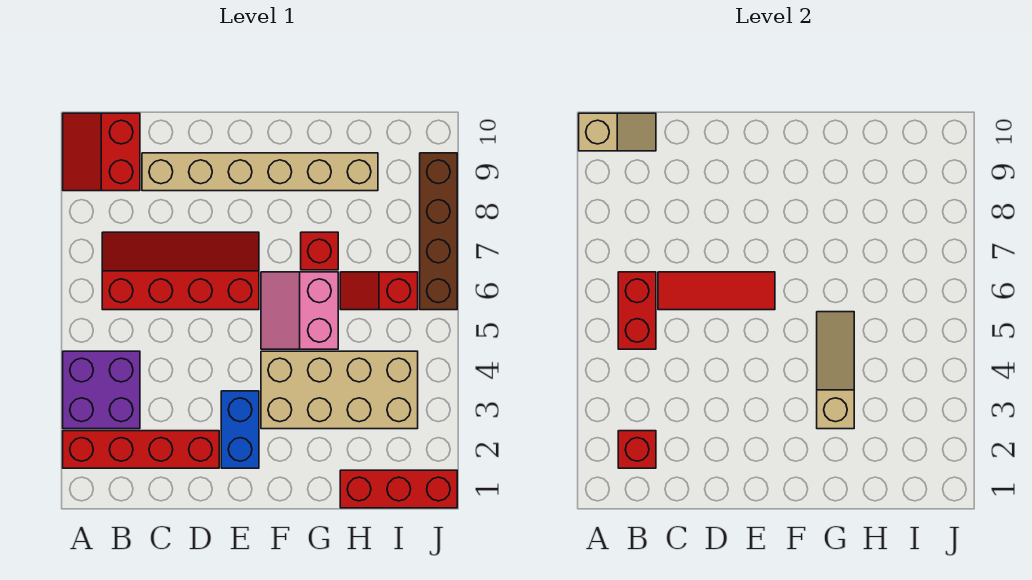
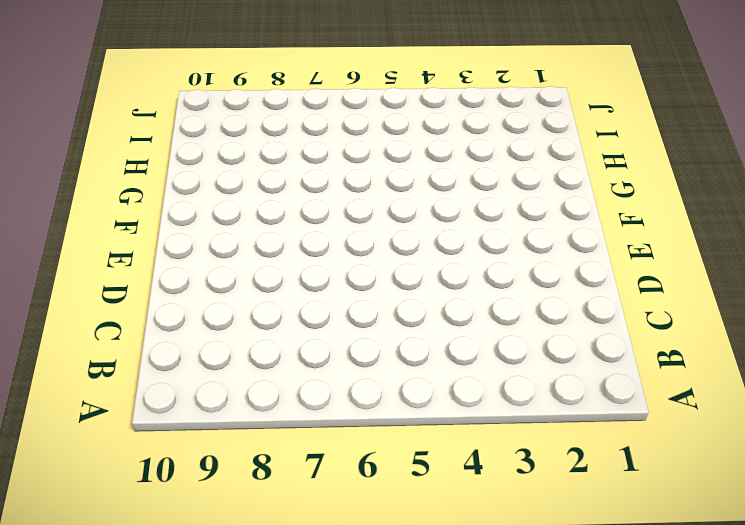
none -> red 1x4 brick [63,431,219,468]
none -> purple 2x2 brick [63,351,140,429]
none -> red 2x2 slope [63,113,140,191]

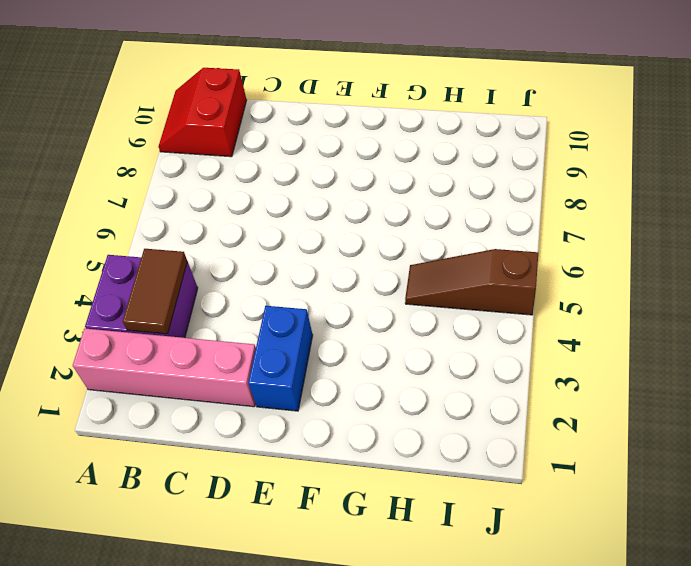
pink 1x4 brick [73,328,256,407] -> red 1x4 brick [63,431,219,468]
brown 1x2 tile [123,249,187,334] -> none
brown 1x3 slope [405,249,538,315] -> none
none -> red 2x4 slope [102,232,259,310]
none -> tan 1x6 brick [142,153,378,191]
none -> tan 2x4 brick [261,351,418,429]

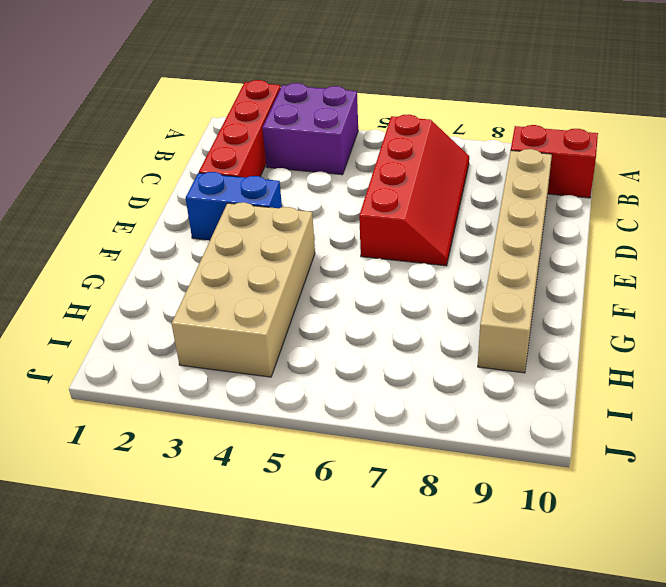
none -> pink 2x2 slope [261,272,338,349]
none -> red 1x1 brick [301,232,338,270]
none -> red 1x3 brick [340,470,457,508]

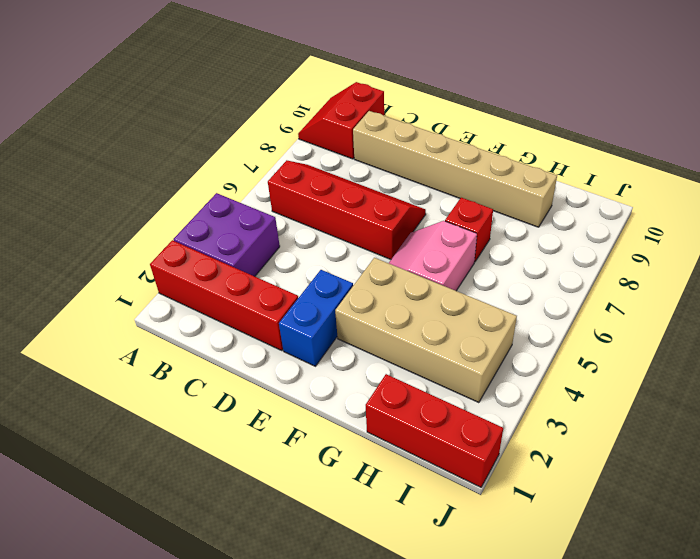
none -> red 1x2 slope [340,272,418,310]
none -> brown 1x4 brick [420,153,457,310]
none -> tan 1x2 slope [579,113,656,151]

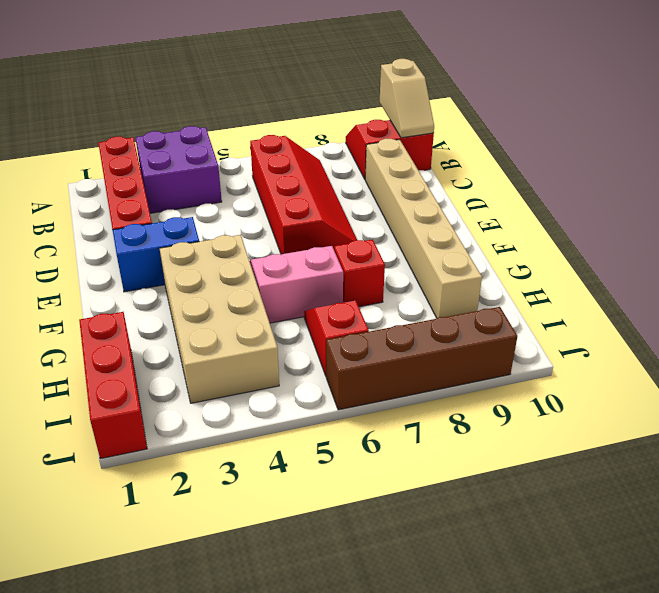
none -> red 1x1 brick [618,431,656,468]
none -> red 1x2 brick [618,272,656,349]
none -> red 1x3 tile [658,272,775,310]

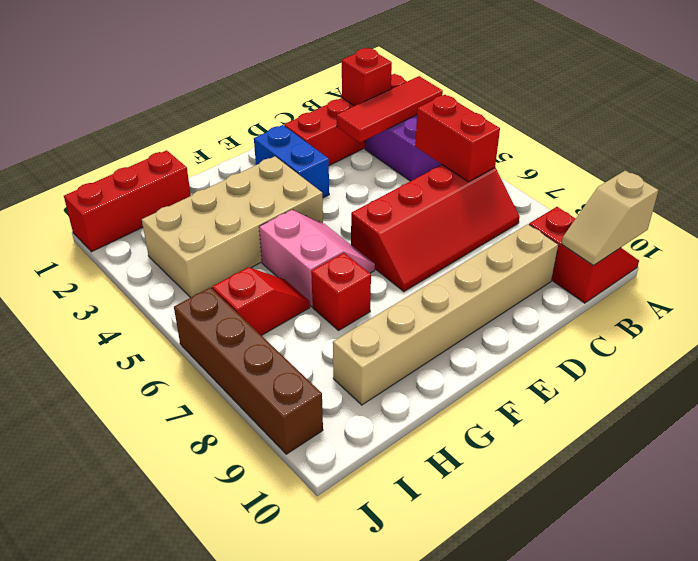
red 1x3 tile [337,76,443,142] -> red 1x3 tile moved to [658,272,775,310]
none -> tan 1x3 slope [817,312,854,429]

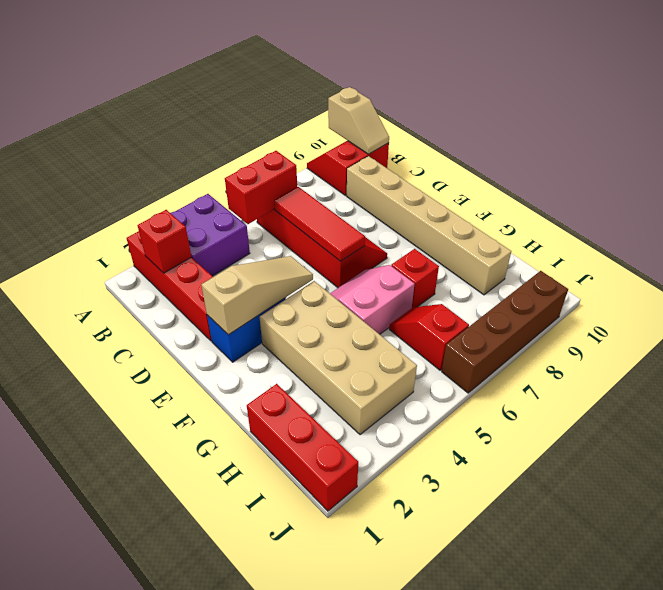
tan 1x3 slope [202,256,313,335] -> tan 1x3 slope moved to [817,312,854,429]

